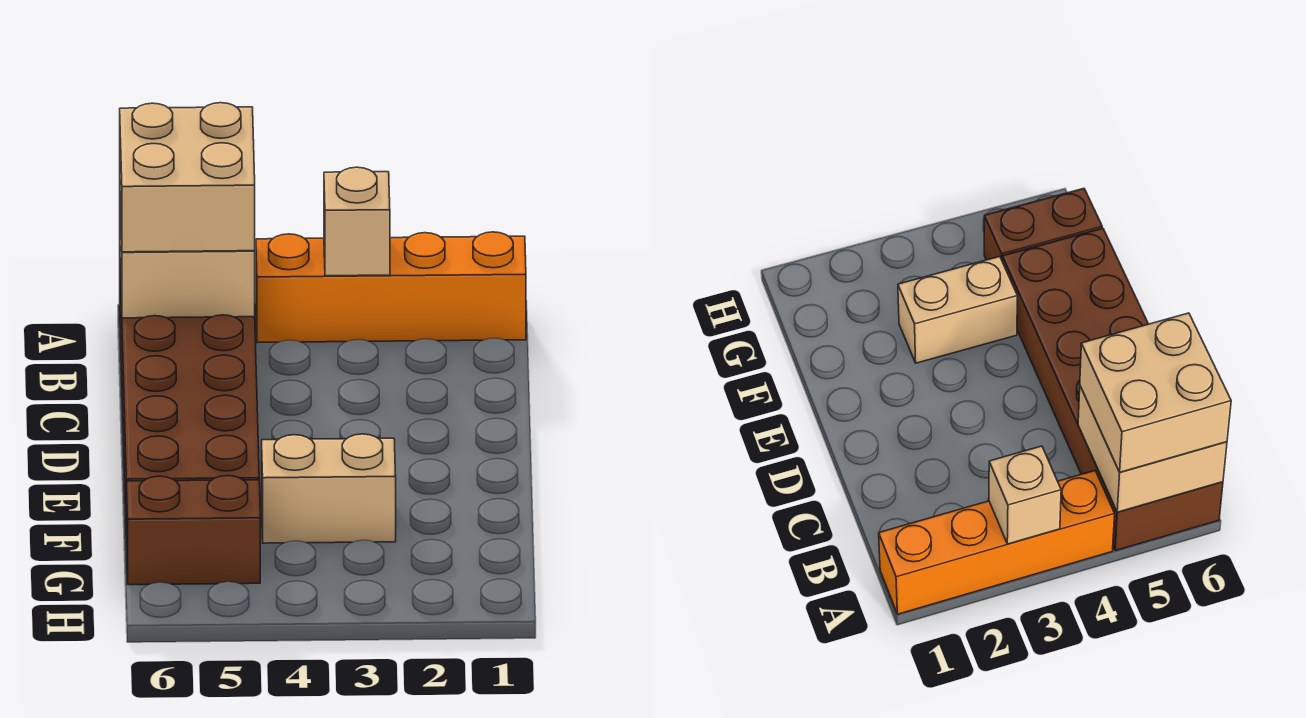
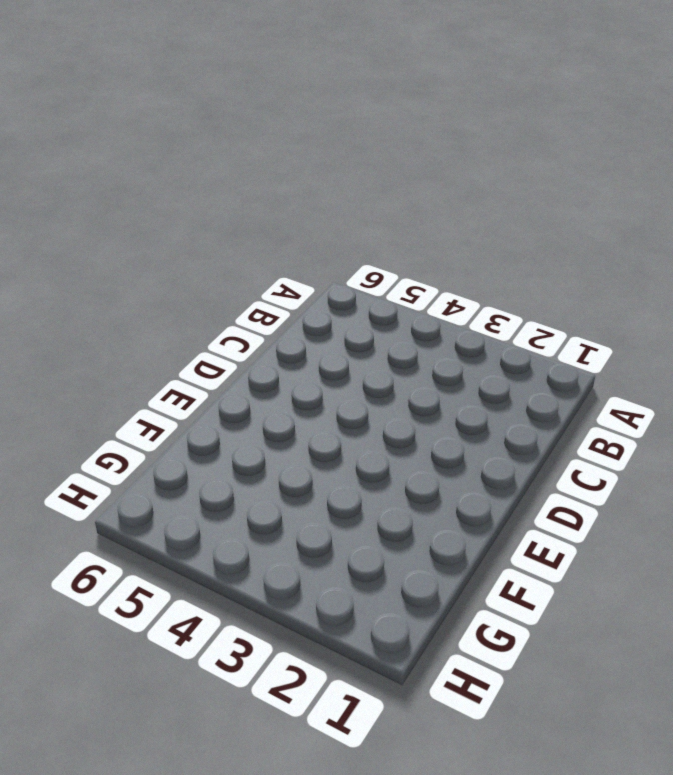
none -> orange 1x4 brick [256,232,526,343]
none -> brown 2x6 brick [120,270,259,512]

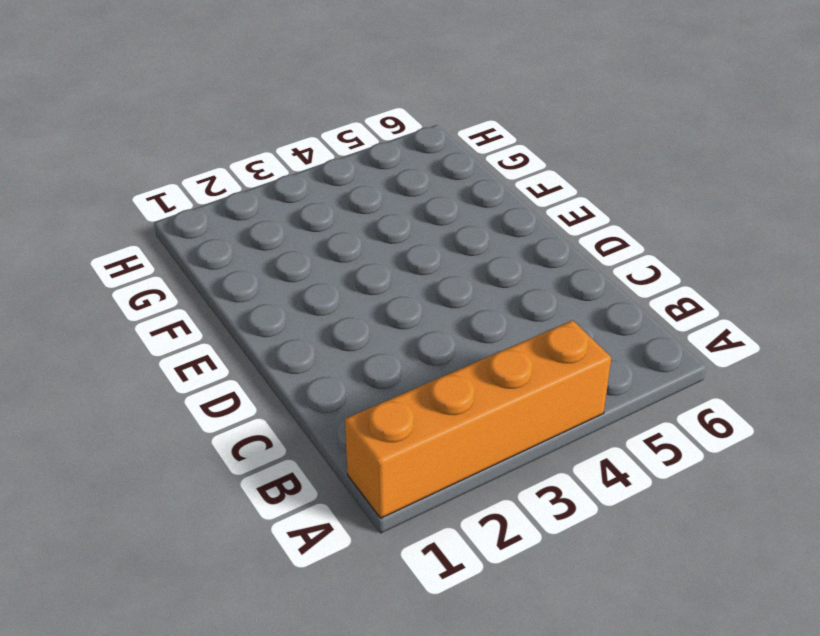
none -> brown 2x6 brick [120,270,259,512]
none -> tan 1x2 brick [262,434,396,543]

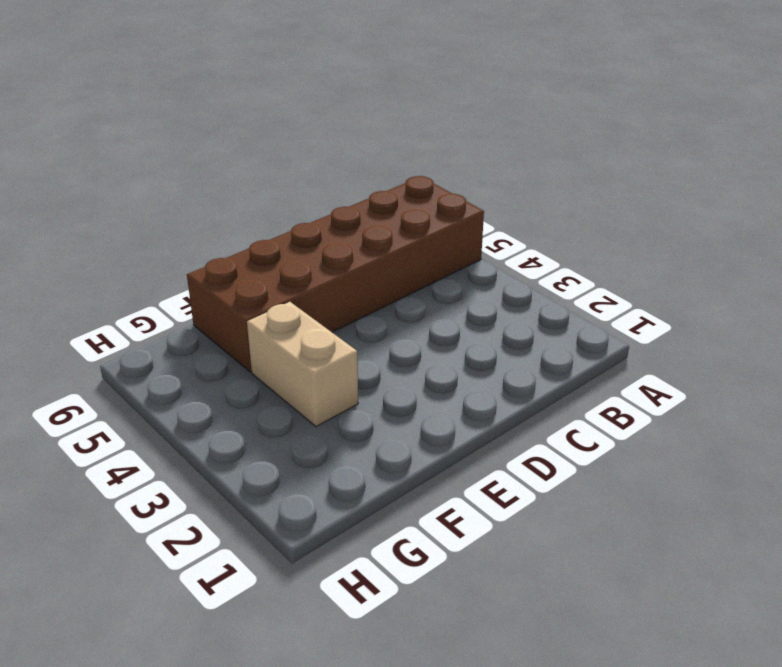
none -> orange 1x4 brick [256,232,526,343]
none -> brown 1x2 brick [126,476,260,585]

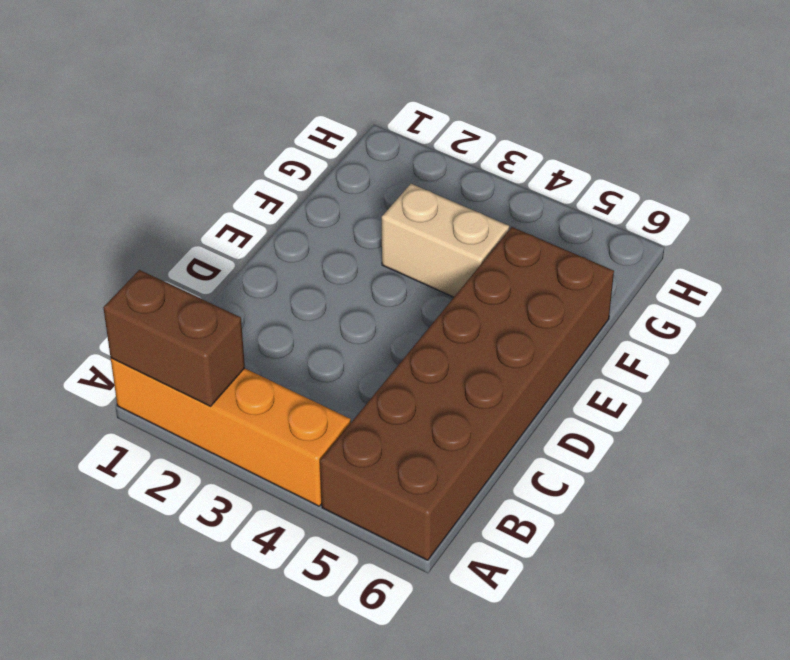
brown 1x2 brick [103,270,245,406] -> brown 1x2 brick moved to [126,476,260,585]
none -> tan 1x1 brick [324,167,390,276]
none -> tan 2x2 brick [120,204,255,318]

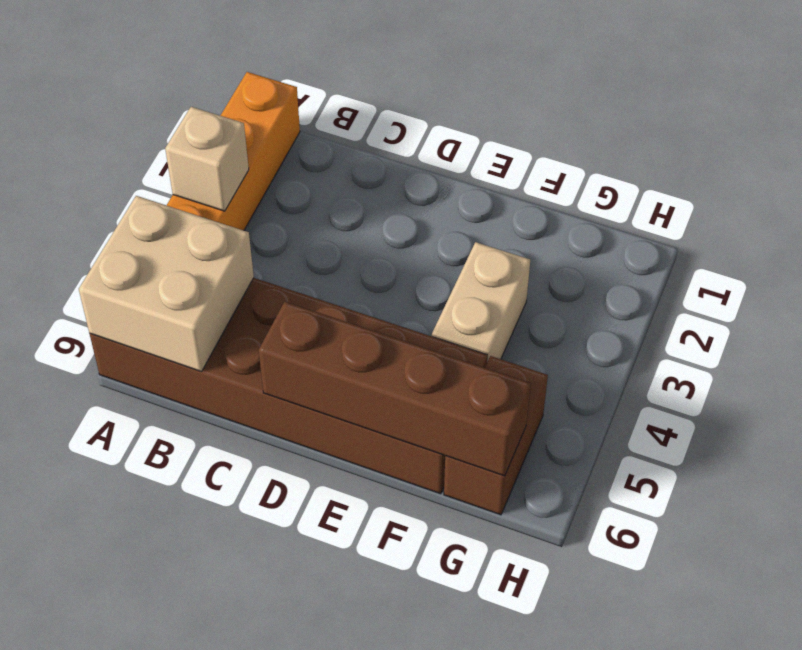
brown 1x4 brick [259,302,531,476] -> none
none -> tan 2x2 brick [120,103,255,252]

